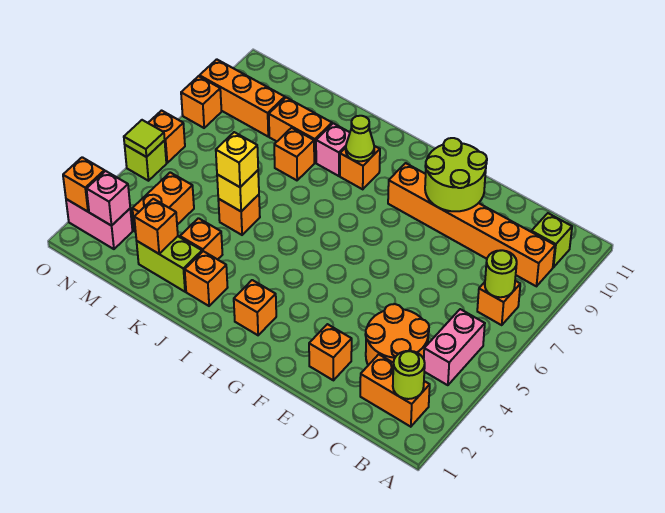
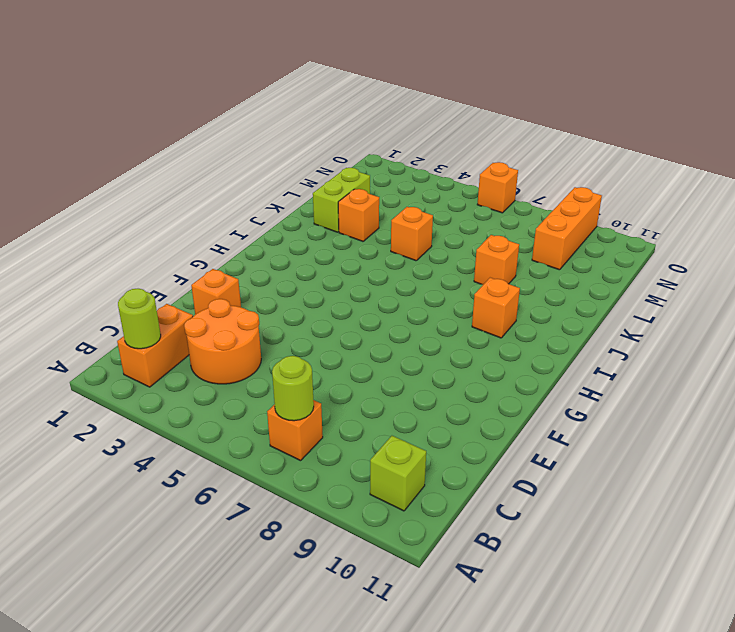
none -> pink 1x2 brick [424,309,485,385]
none -> orange 1x6 brick [388,163,555,286]
none -> orange 1x1 brick [234,280,276,335]
none -> orange 1x1 brick [185,251,228,306]

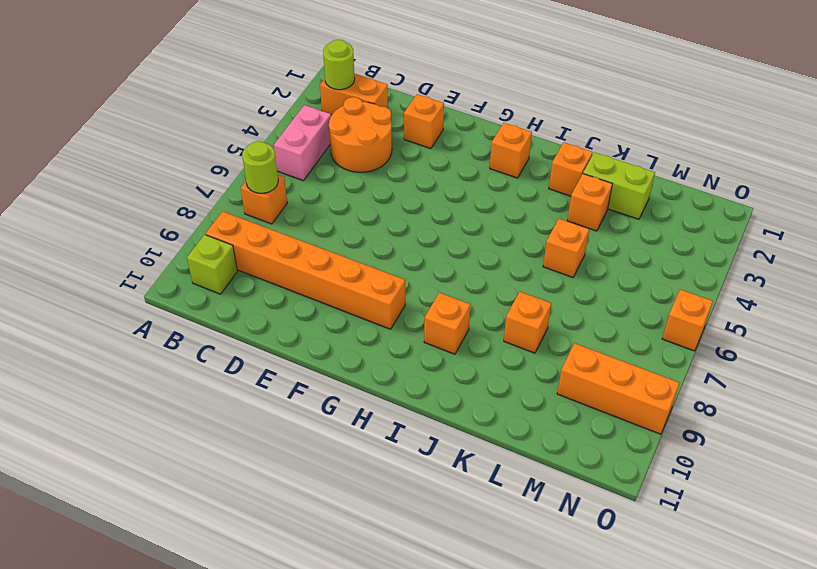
none -> pink 1x1 brick [316,123,350,176]
none -> orange 1x2 brick [269,98,332,163]
none -> orange 1x2 brick [132,172,194,232]
none -> pink 1x2 brick [66,199,132,249]

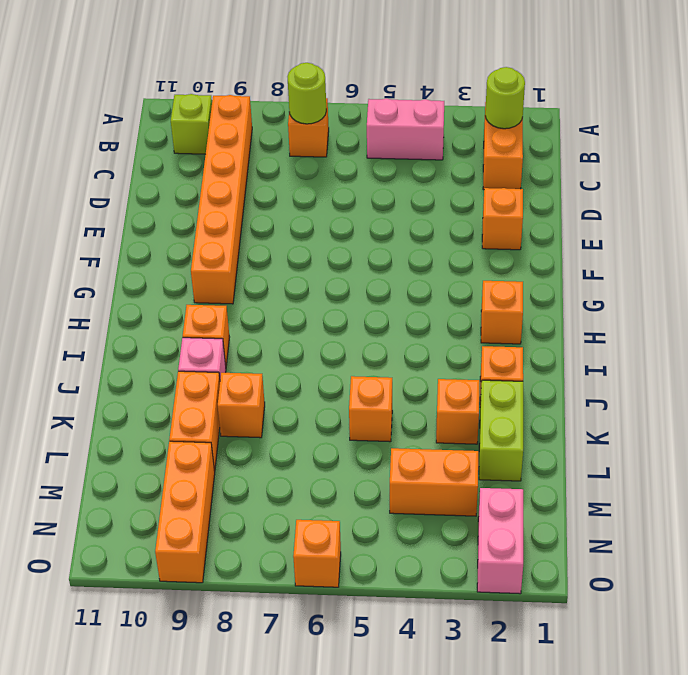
none -> orange 2x2 round brick [365,304,429,365]
none -> lime 1x1 brick [125,140,166,181]
none -> orange 1x1 brick [181,76,222,128]
none -> lime 2x2 round brick [425,138,487,211]

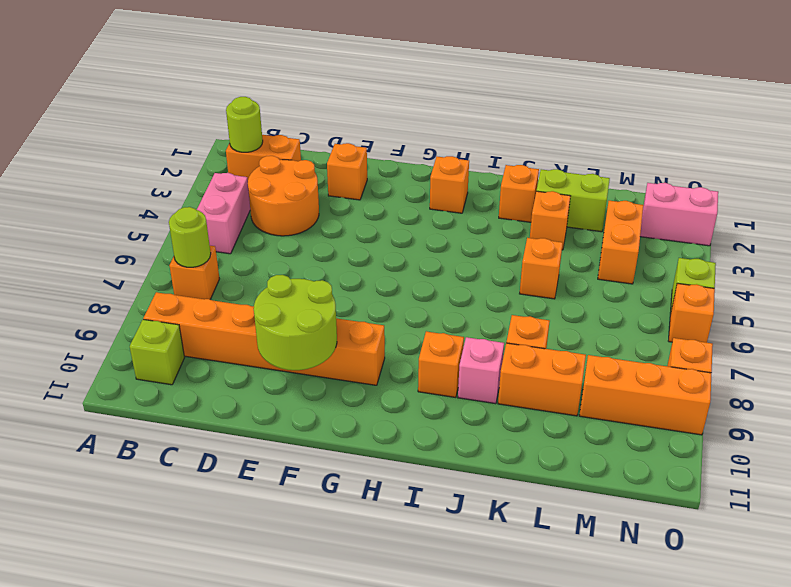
none -> lime 1x1 cone [346,116,374,161]
none -> yellow 1x1 brick [217,170,259,211]
none -> orange 1x1 brick [134,199,178,254]
none -> pink 1x1 brick [87,171,130,226]

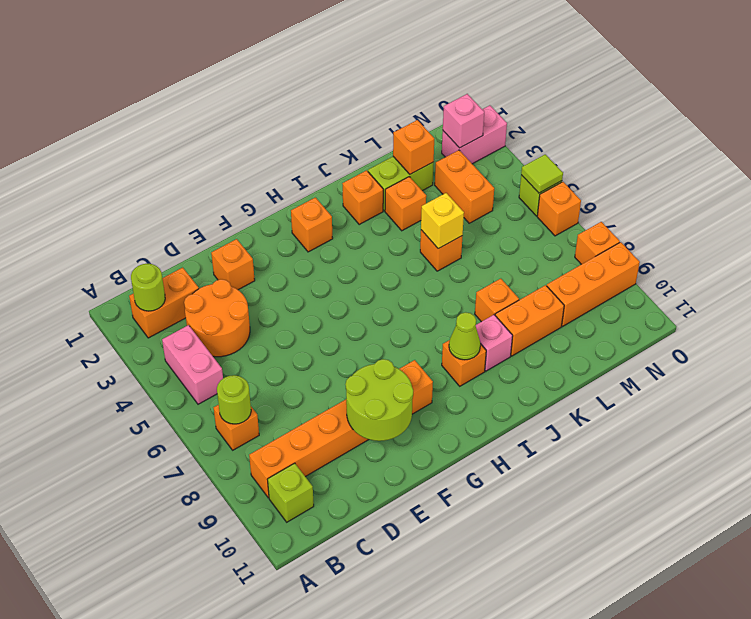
none -> orange 1x1 brick [63,157,104,212]
none -> yellow 1x1 brick [216,132,258,187]

